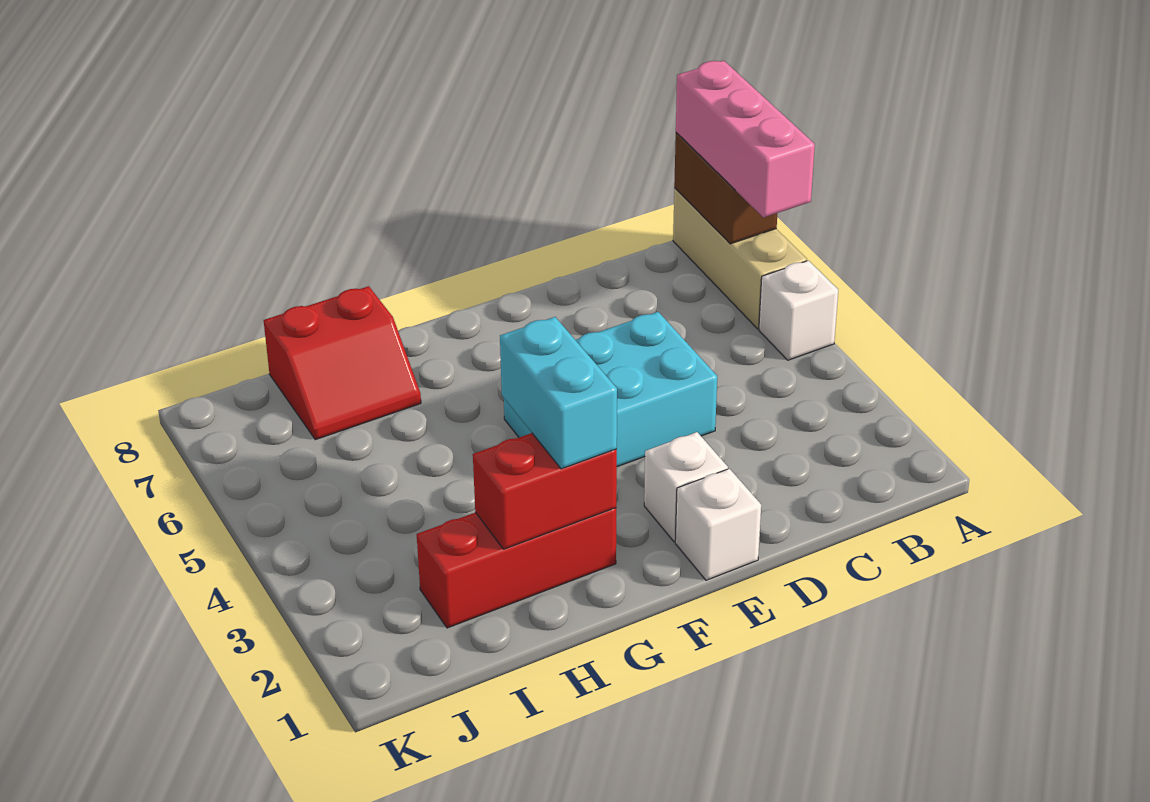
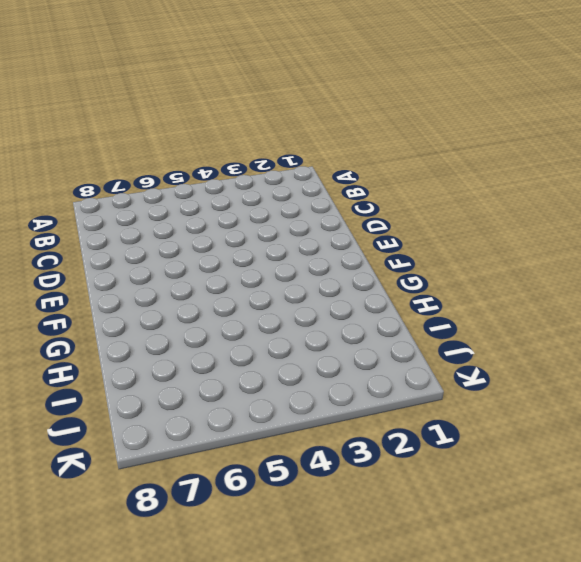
none -> white 1x1 brick [759,260,838,360]
none -> tan 1x3 brick [673,188,807,329]

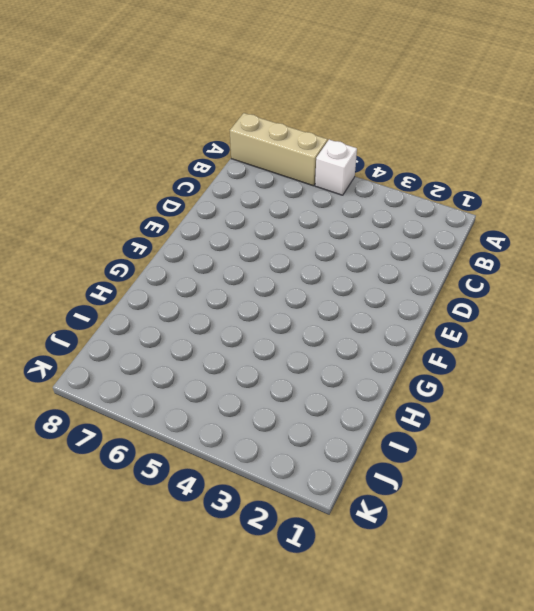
none -> cyan 2x3 brick [504,312,717,467]
none -> white 1x1 brick [675,469,761,580]

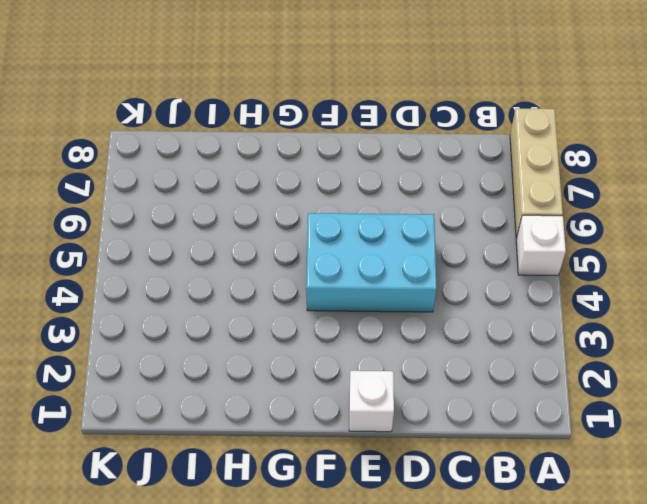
none -> white 1x1 brick [644,432,728,542]
none -> red 1x3 brick [417,508,616,628]

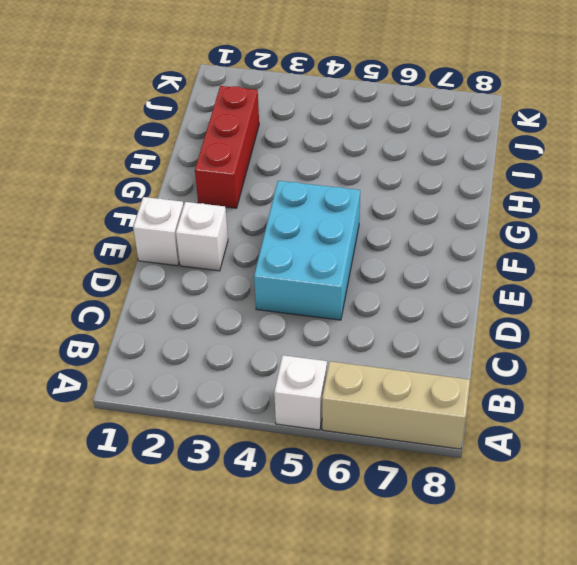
none -> red 2x2 slope [264,286,421,440]
none -> brown 1x2 brick [674,133,777,244]

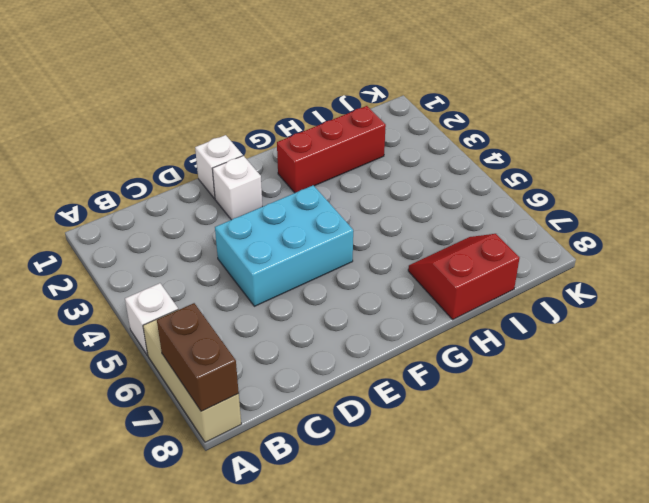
none -> red 1x2 brick [473,433,617,549]
none -> pink 1x3 brick [676,61,815,217]

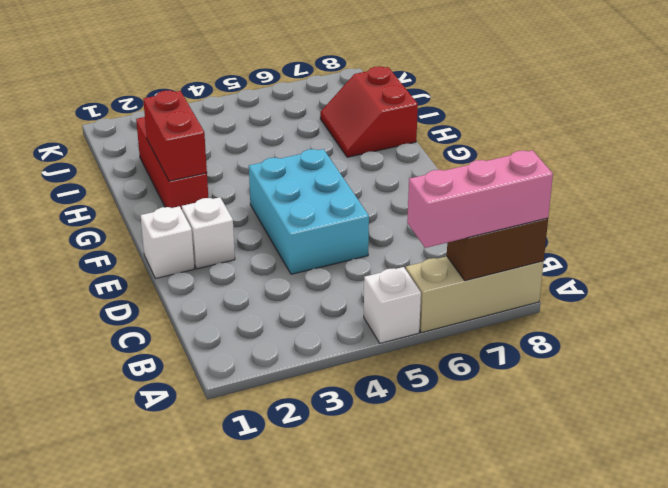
none -> cyan 1x2 brick [500,317,617,469]

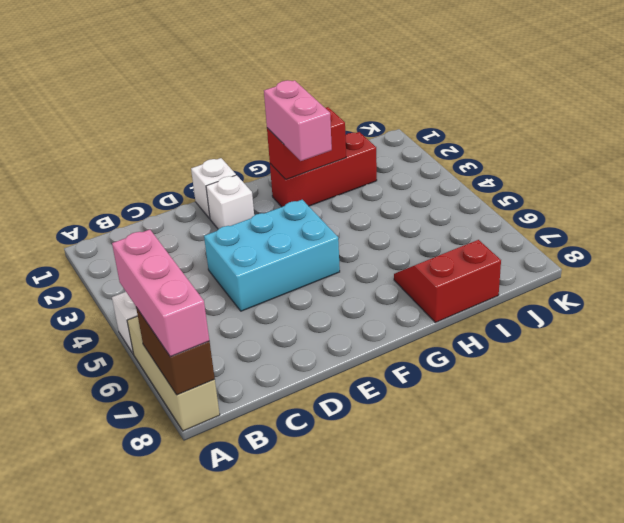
pink 1x2 brick [264,80,332,161] -> cyan 1x2 brick [500,317,617,469]

